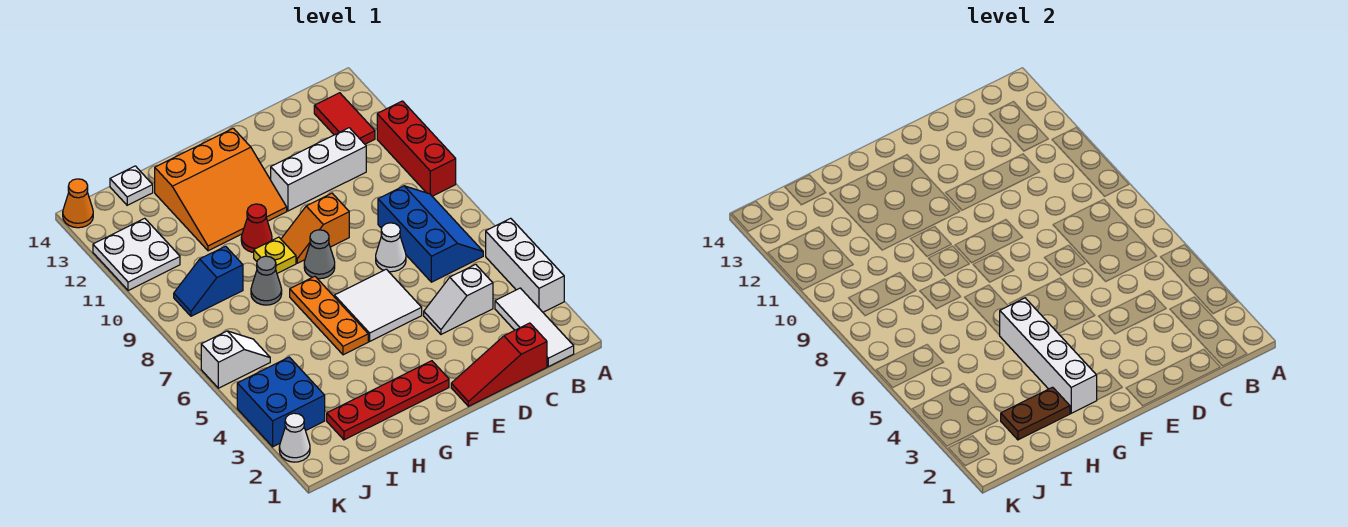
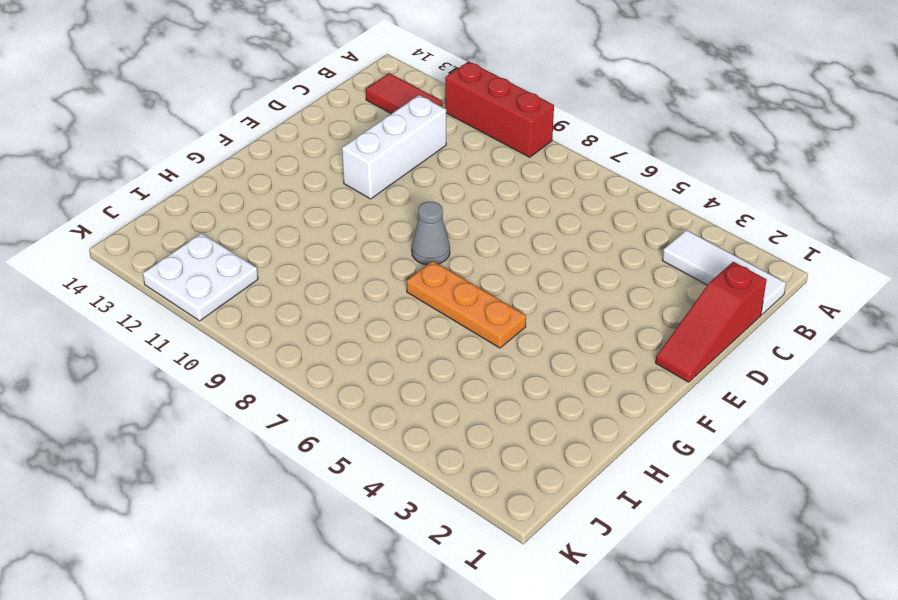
none -> white 1x3 brick [486,218,564,312]
none -> blue 2x3 slope [378,186,483,282]
none -> white 1x2 slope [424,264,493,334]

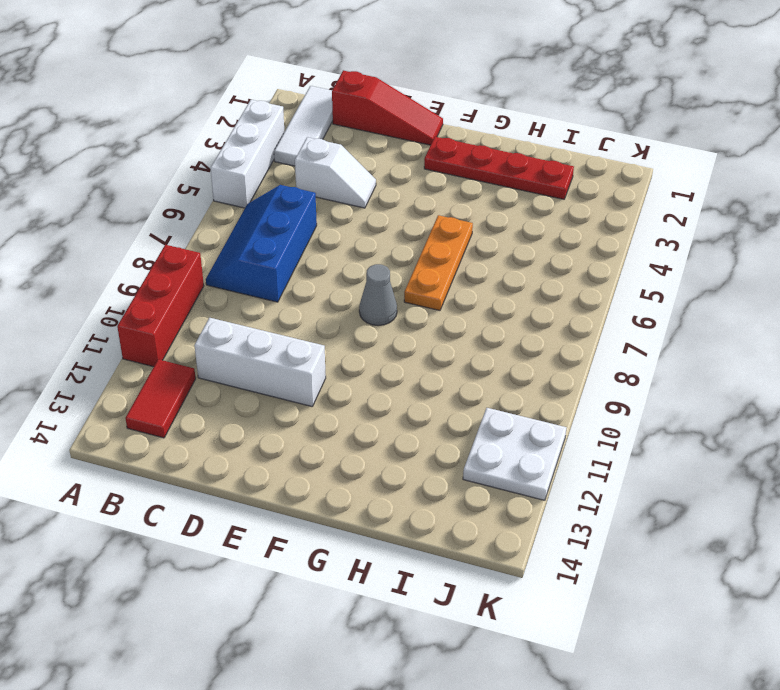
none -> white 1x1 cone [376,223,406,272]
none -> white 2x2 tile [334,269,422,341]
none -> orange 1x2 slope [281,193,349,263]

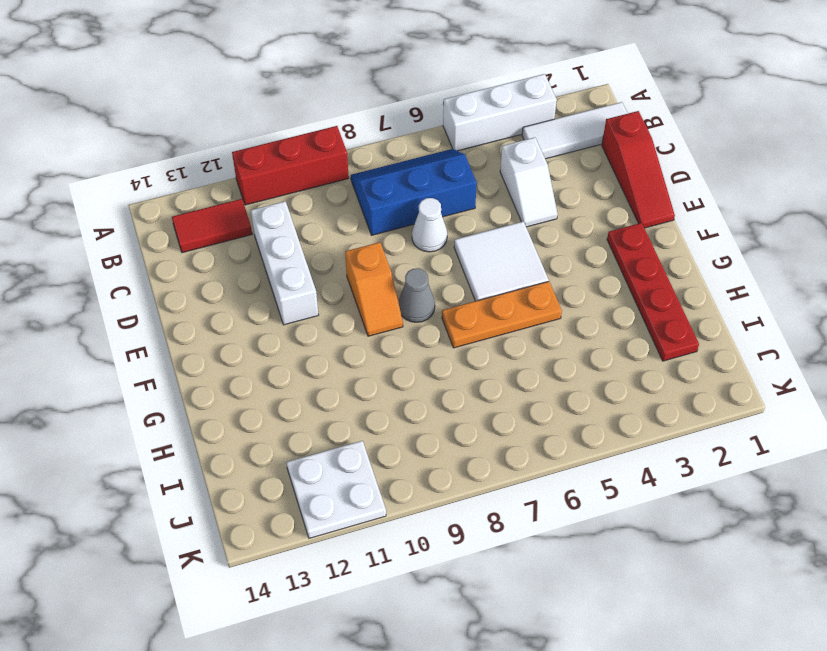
none -> orange 3x3 slope [155,128,287,251]
none -> yellow 1x1 plate [254,237,296,273]
none -> red 1x1 cone [241,204,272,252]

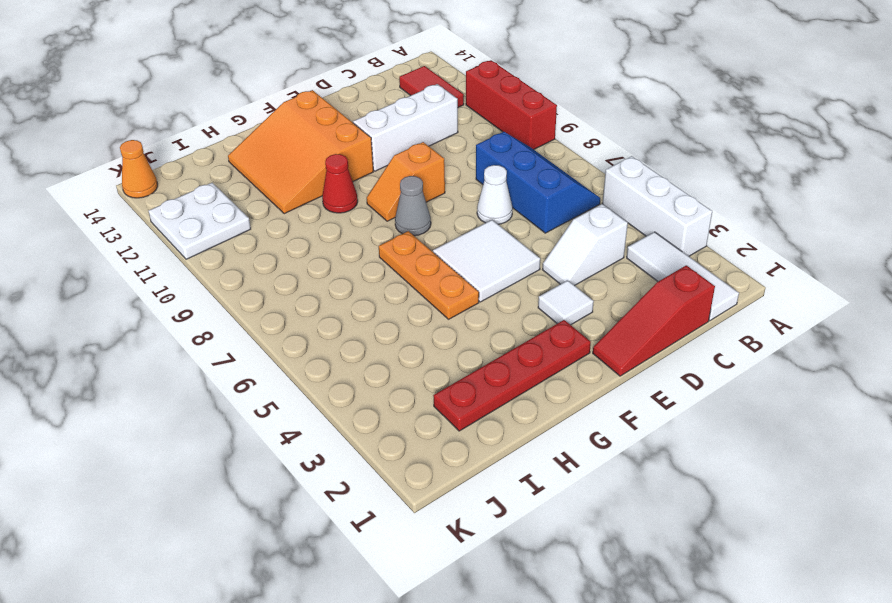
white 1x1 tile [538,280,594,325] -> none
orange 3x3 slope [228,90,373,214] -> orange 3x3 slope turned to [155,128,287,251]
none -> yellow 1x1 plate [254,237,296,273]
none -> grey 1x1 cone [251,256,282,305]
none -> blue 1x2 slope [174,246,243,316]

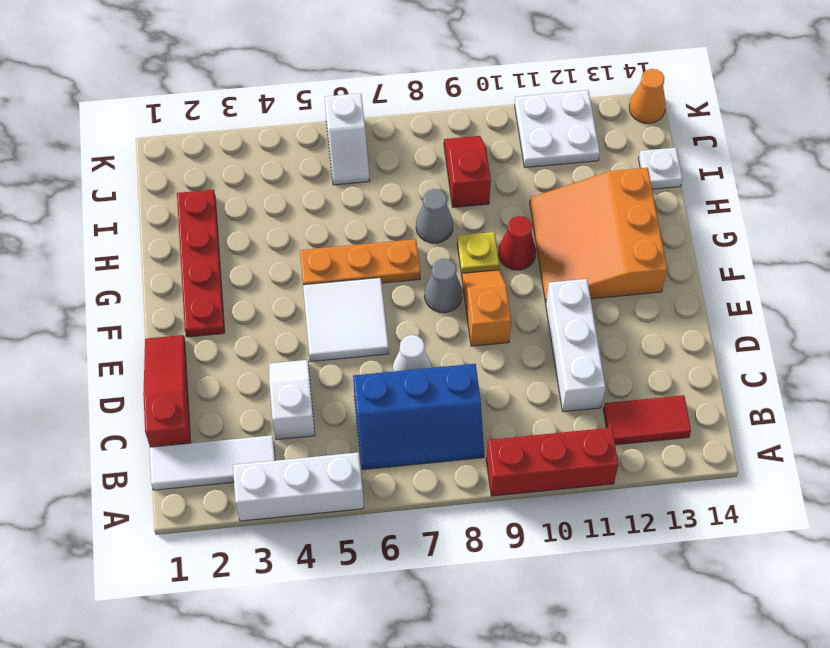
red 1x2 slope [444,136,491,207] -> blue 1x2 slope [174,246,243,316]
none -> blue 2x2 brick [237,357,325,447]
none -> white 1x1 cone [279,413,310,462]
none -> white 1x4 brick [1000,298,1097,413]

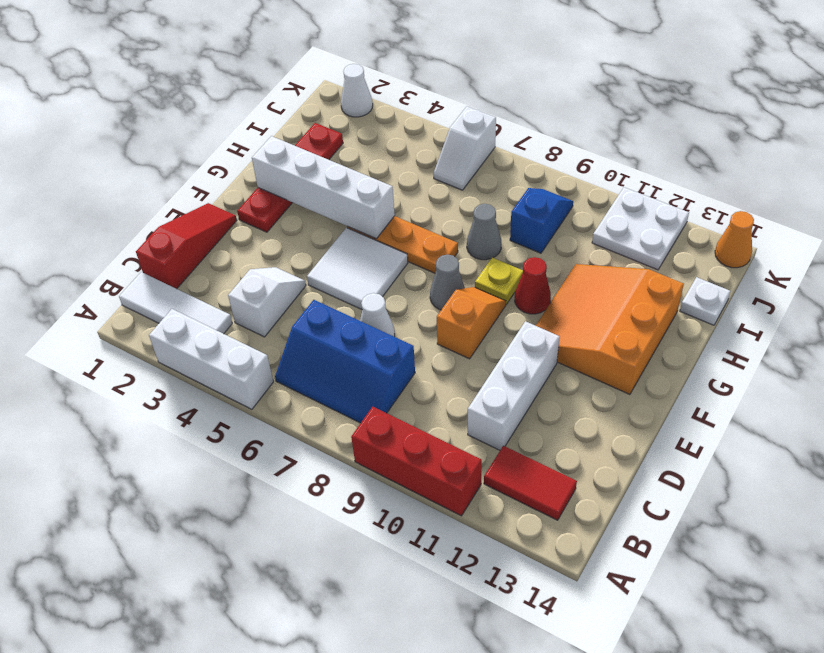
none -> blue 2x2 brick [237,357,325,447]
none -> brown 1x2 plate [1001,387,1070,440]

